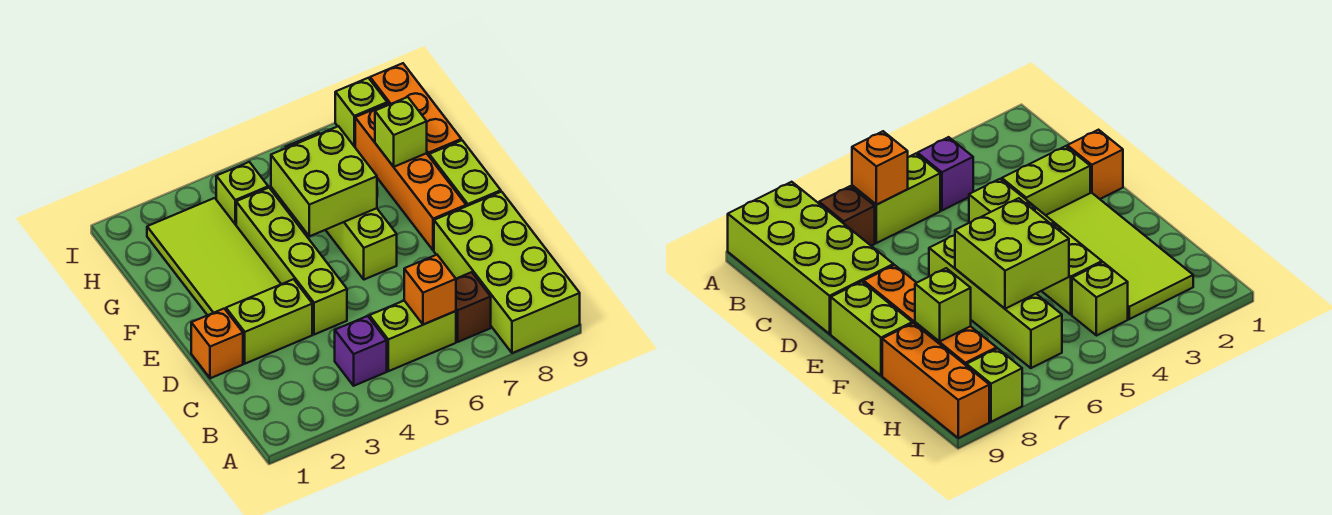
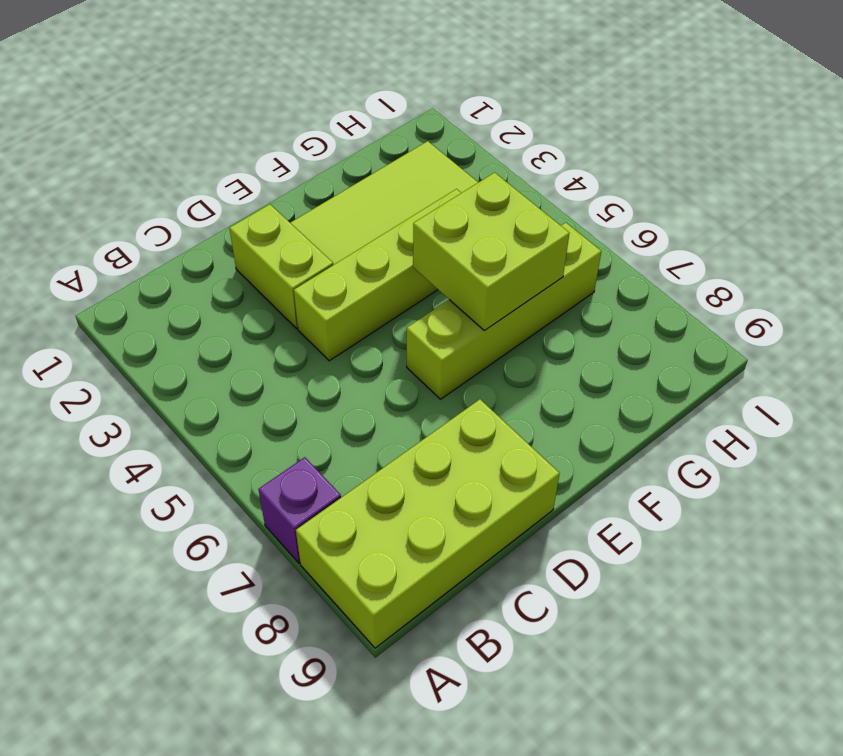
purple 1x1 brick [258,457,341,563] -> purple 1x1 brick moved to [335,316,387,386]
none -> lime 1x2 brick [369,301,456,371]
none -> brown 1x1 brick [456,272,491,342]
none -> orange 1x1 brick [191,309,243,378]

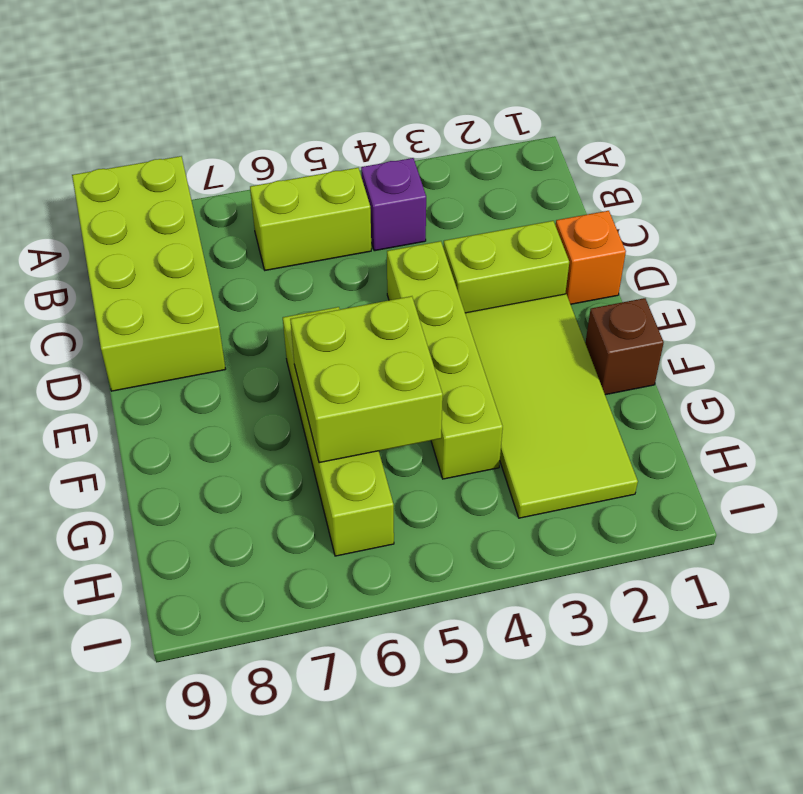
brown 1x1 brick [585,298,664,395] -> brown 1x1 brick moved to [456,272,491,342]
none -> orange 1x4 brick [355,104,466,250]
none -> lime 1x2 brick [429,140,501,206]
none -> orange 1x3 brick [370,63,461,156]

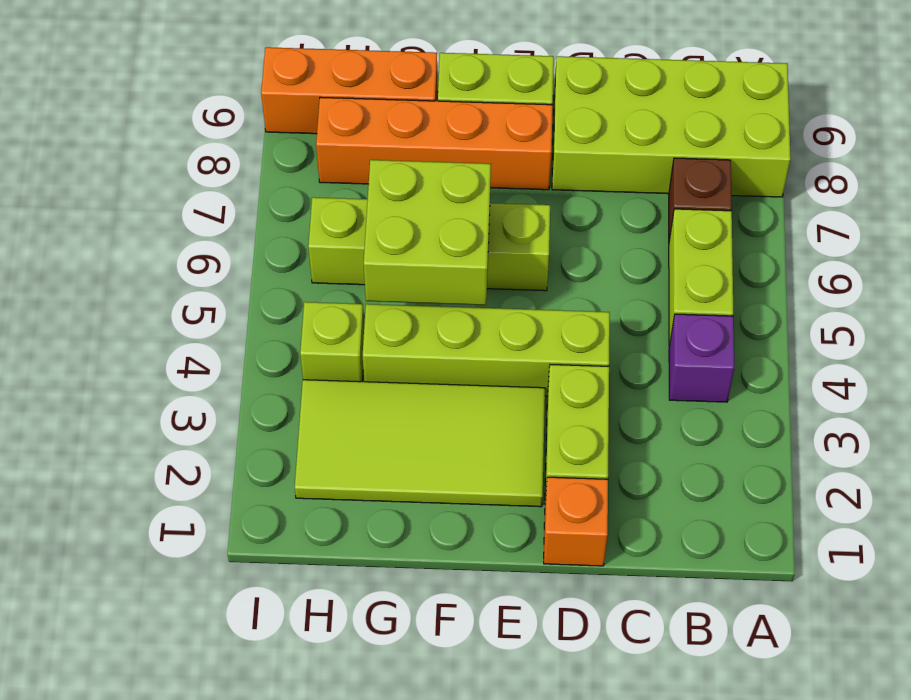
none -> lime 1x1 brick [335,78,387,147]
none -> orange 1x1 brick [404,255,456,325]
none -> lime 1x1 brick [375,97,427,167]

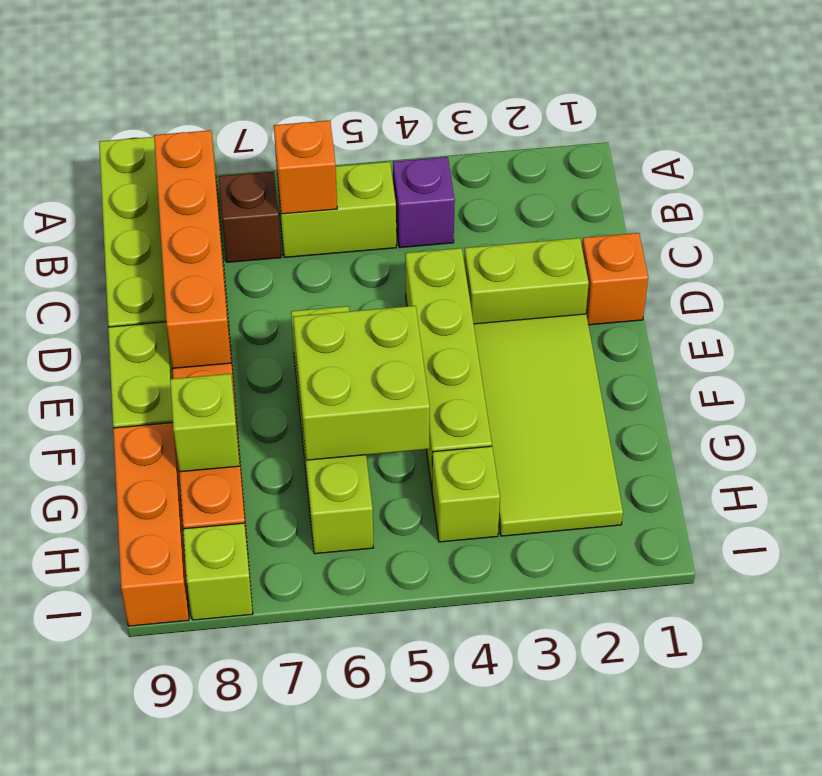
orange 1x4 brick [154,130,231,368] -> none

